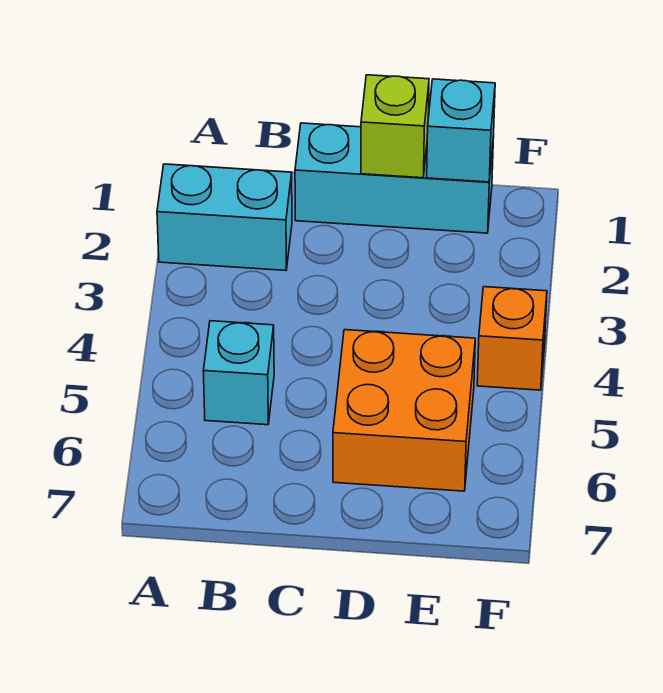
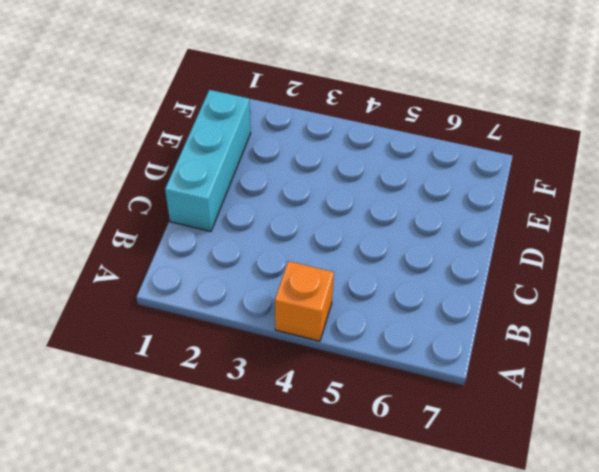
orange 1x1 brick [275,261,334,341] -> orange 1x1 brick moved to [477,287,547,390]
none -> cyan 1x2 brick [157,164,292,270]
none -> cyan 1x1 brick [203,321,274,425]

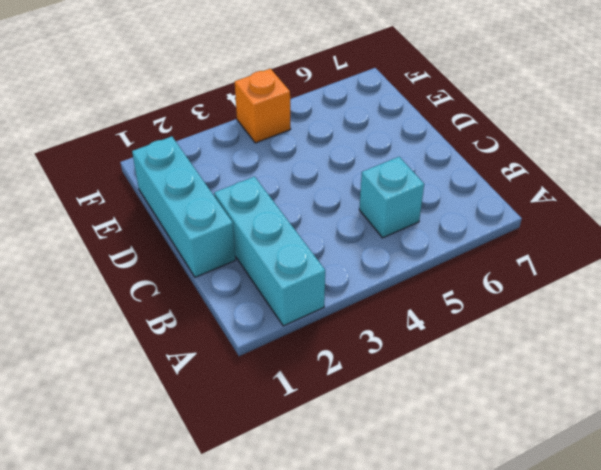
cyan 1x3 brick [214,177,325,326] -> cyan 1x2 brick [157,164,292,270]
none -> orange 2x2 brick [333,330,475,491]
none -> lime 1x1 brick [361,75,429,178]

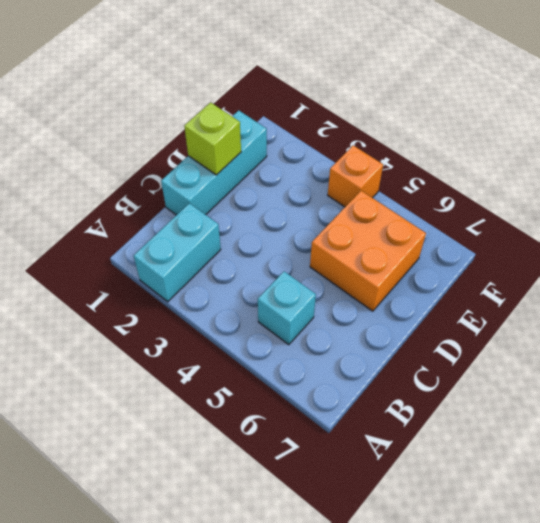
none -> cyan 1x1 brick [427,79,495,182]

